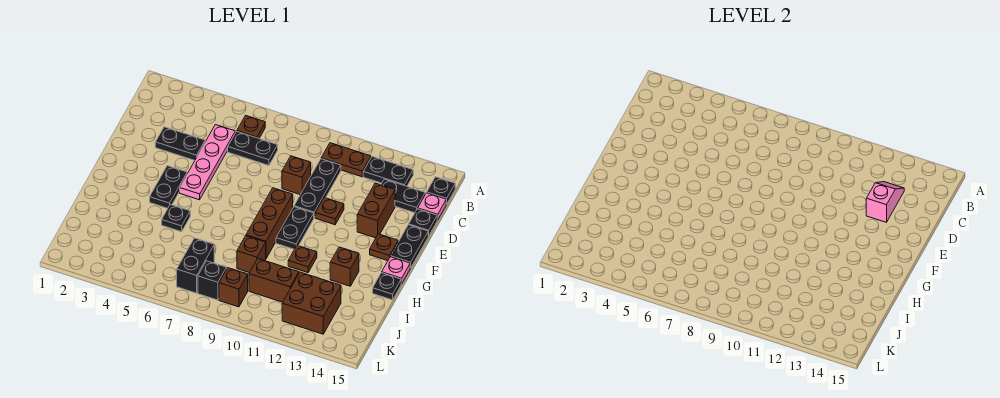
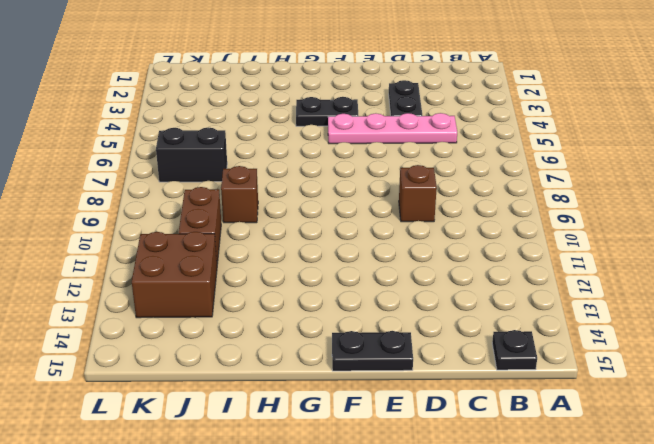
none -> brown 1x1 plate [237,115,265,138]
none -> brown 1x2 plate [321,143,371,177]
none -> black 1x2 plate [363,156,413,186]
none -> black 1x2 plate [228,131,278,165]

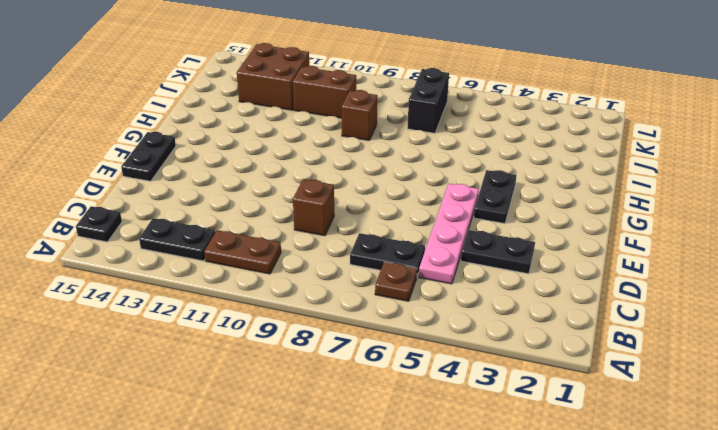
none -> black 1x3 plate [294,159,341,217]
none -> black 1x2 plate [381,179,425,213]
none -> pink 1x1 plate [418,193,446,220]
none -> brown 1x2 brick [357,183,395,238]

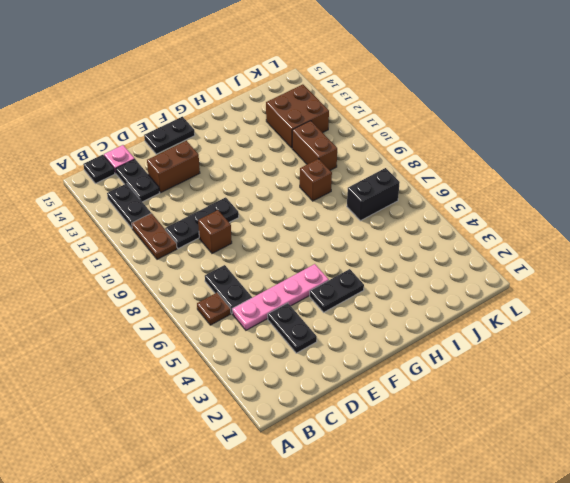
none -> black 1x1 plate [409,209,437,236]
none -> brown 1x1 plate [315,198,344,225]
none -> brown 1x3 brick [246,188,293,258]
none -> black 1x2 plate [276,207,314,249]

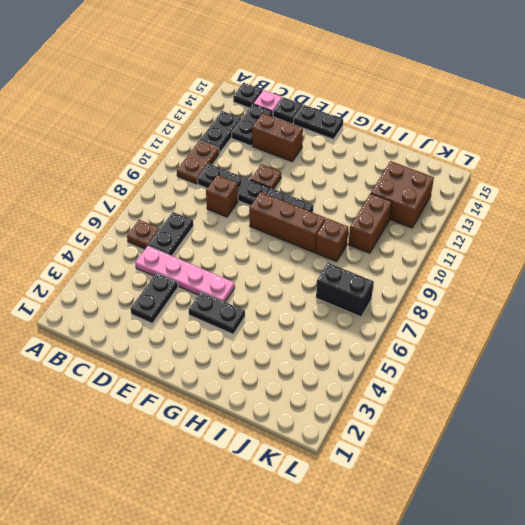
none -> brown 1x1 plate [370,234,398,261]
none -> pink 1x1 plate [382,257,410,284]
none -> black 1x1 plate [162,204,190,232]
none -> brown 1x1 plate [288,246,317,273]

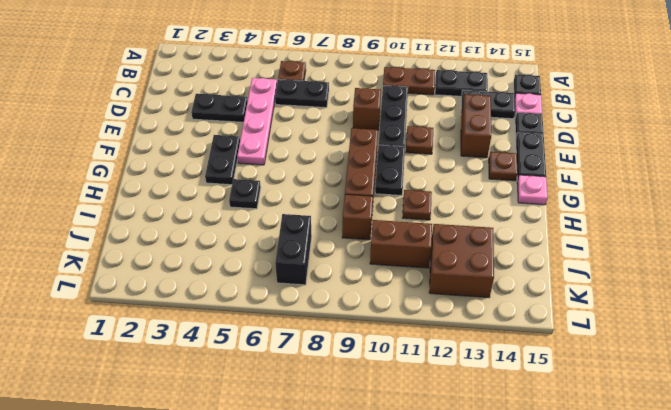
none -> brown 1x1 brick [330,247,359,286]
none -> black 1x1 plate [373,273,401,300]
none -> black 1x1 brick [198,261,227,300]
none -> brown 1x1 brick [219,268,248,307]

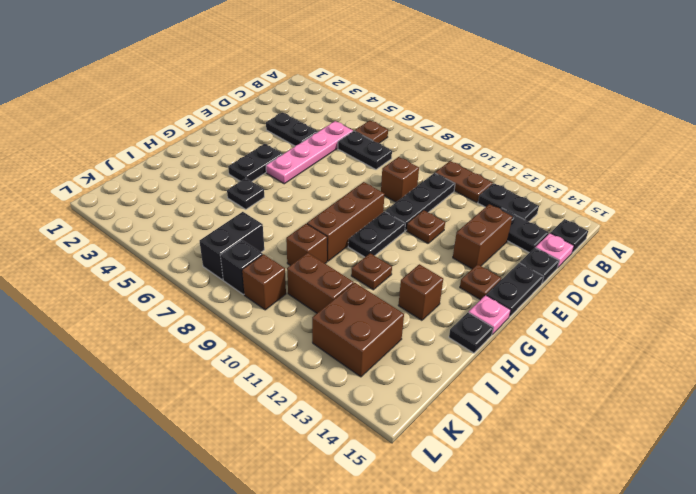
none -> pink 1x2 slope [866,182,904,222]

